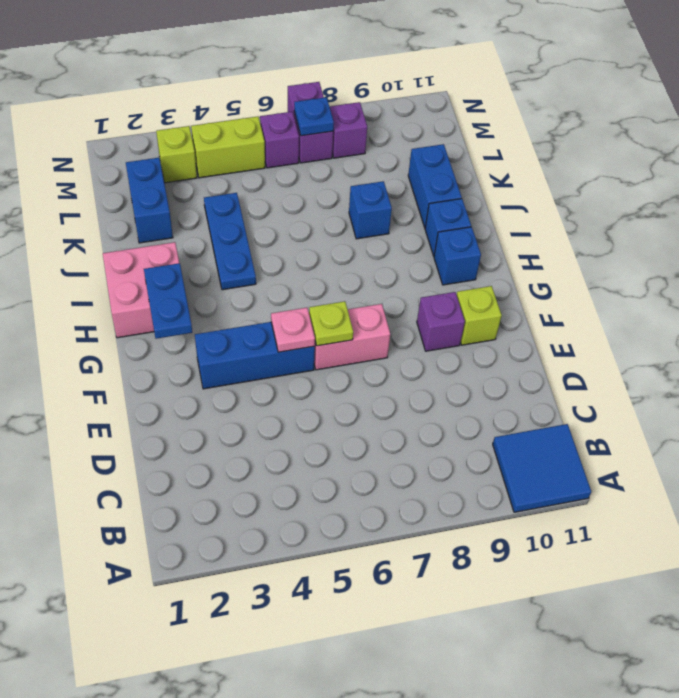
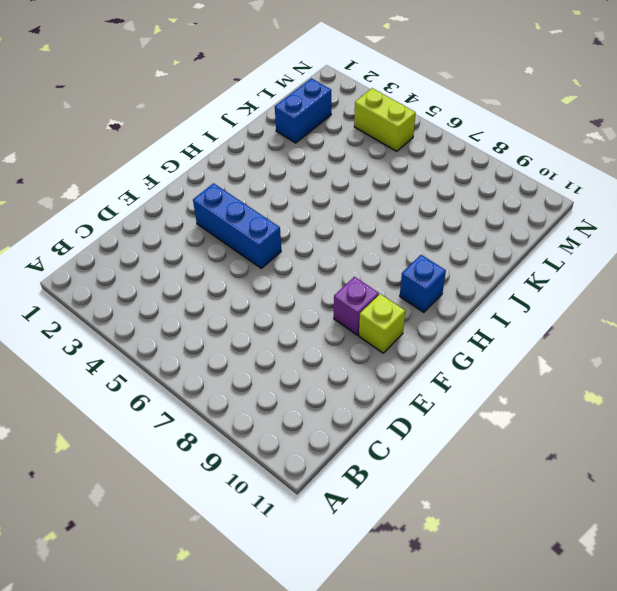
none -> blue 2x2 tile [493,424,591,512]
none -> pink 1x2 brick [314,304,390,370]
none -> pink 2x2 brick [103,242,179,338]

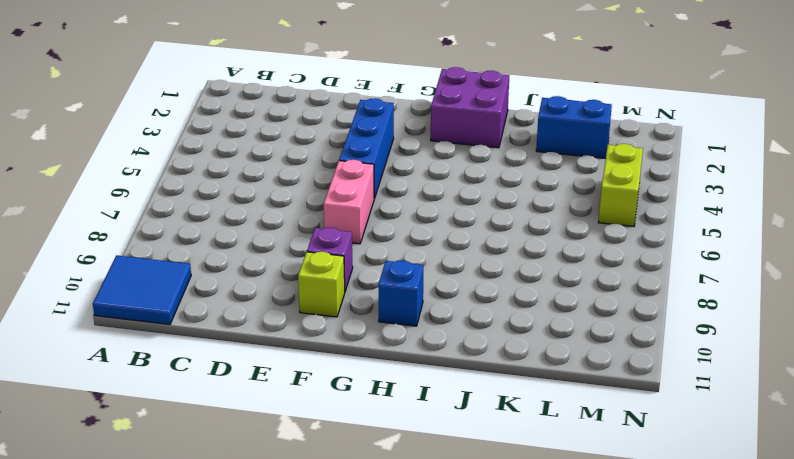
purple 2x2 brick [431,67,509,148] -> pink 2x2 brick [103,242,179,338]
none -> blue 1x3 plate [204,193,256,290]
none -> blue 1x1 brick [425,199,471,256]
none -> blue 1x1 brick [349,181,392,239]

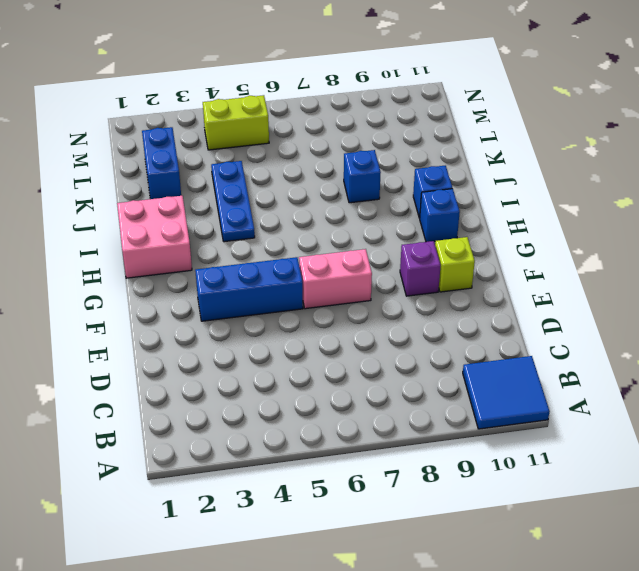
none -> blue 1x2 brick [408,144,462,228]
none -> lime 1x1 brick [156,126,197,183]
none -> purple 1x1 brick [260,112,299,168]

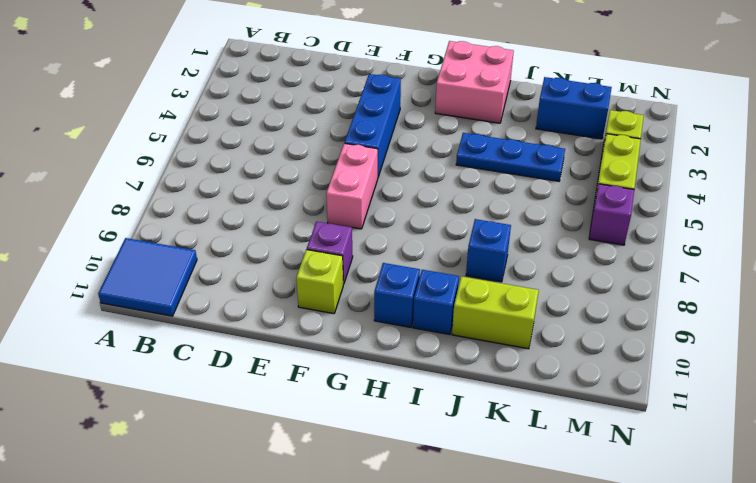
lime 1x2 brick [452,276,539,349] -> blue 1x2 brick [408,144,462,228]
none -> purple 1x2 brick [288,82,333,163]
none -> purple 1x1 brick [330,102,367,158]
none -> pink 1x1 plate [271,308,315,352]

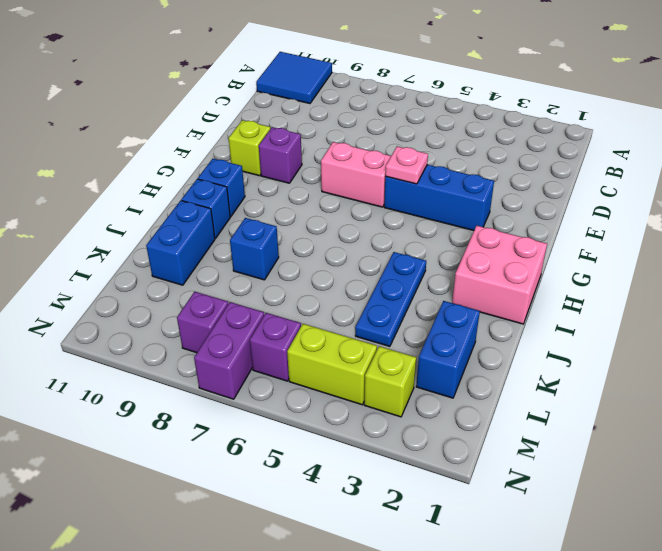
none -> lime 1x1 plate [309,301,353,346]
none -> blue 1x2 plate [144,263,192,339]
none -> blue 1x1 plate [294,97,334,136]

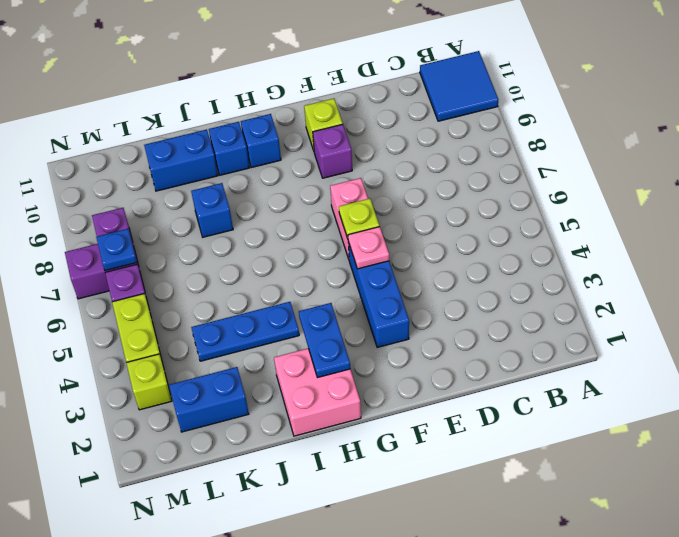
blue 1x2 plate [299,303,350,378] -> blue 1x2 plate turned to [144,263,192,339]

